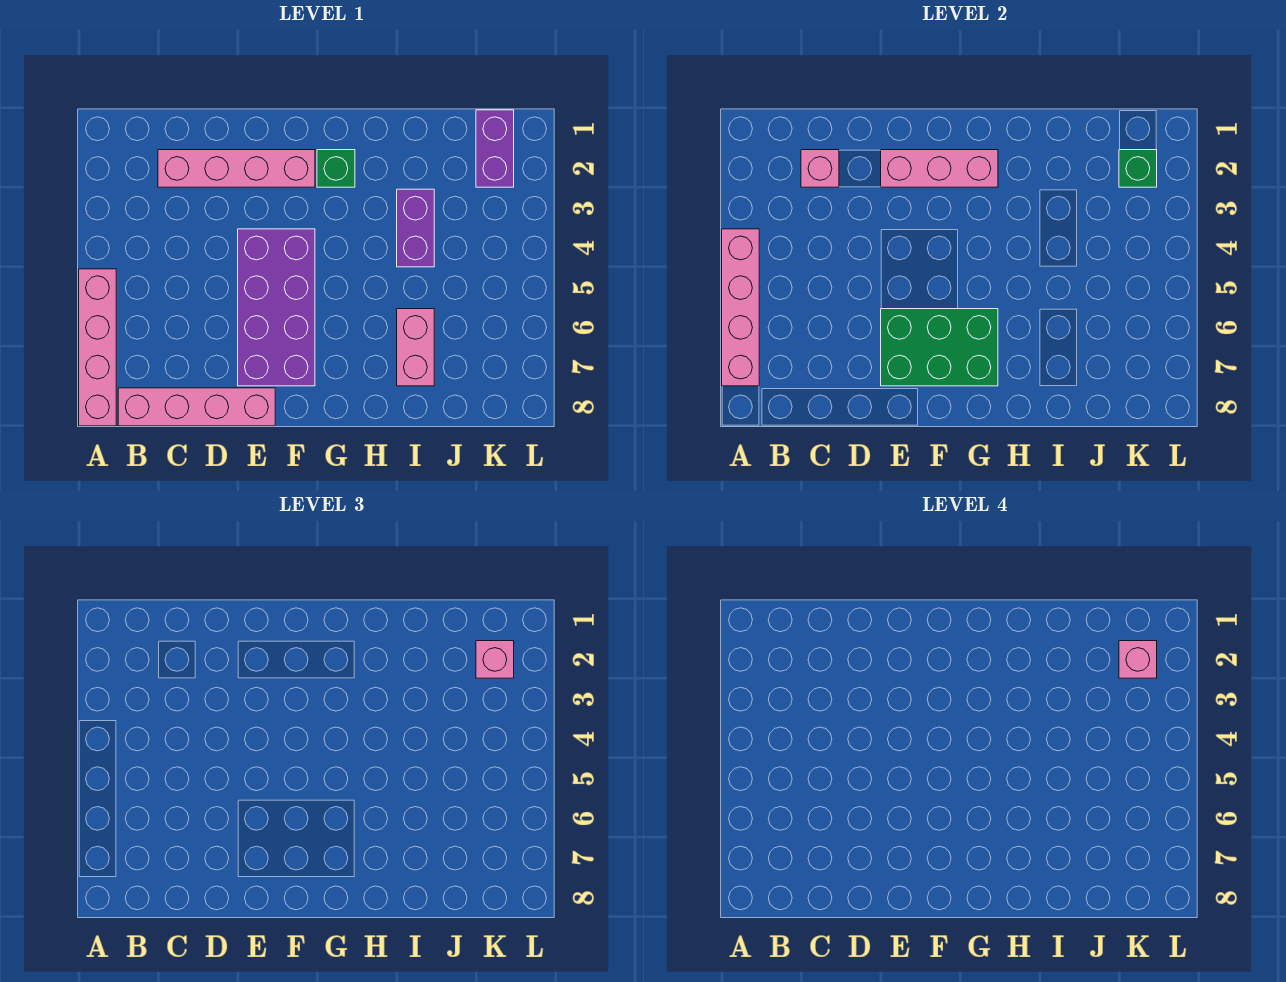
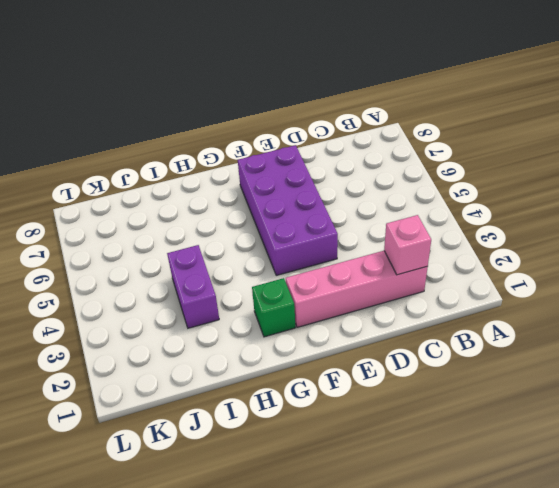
none -> pink 1x4 brick [79,269,116,426]
none -> pink 1x4 brick [118,388,275,426]
none -> pink 1x2 brick [397,309,434,386]

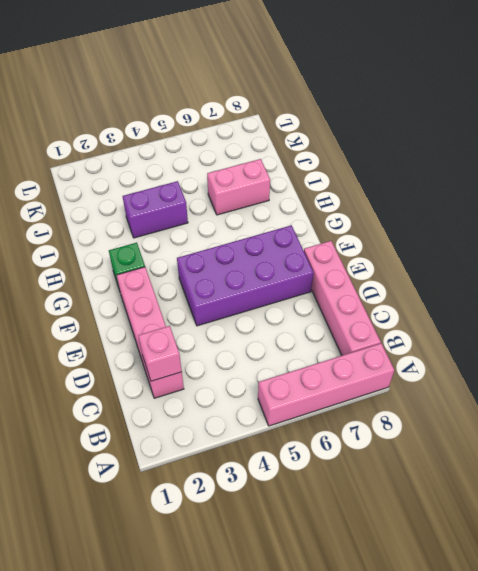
none -> purple 1x2 brick [476,110,514,187]
none -> pink 1x4 brick [722,229,759,386]
none -> pink 1x3 brick [881,150,998,187]

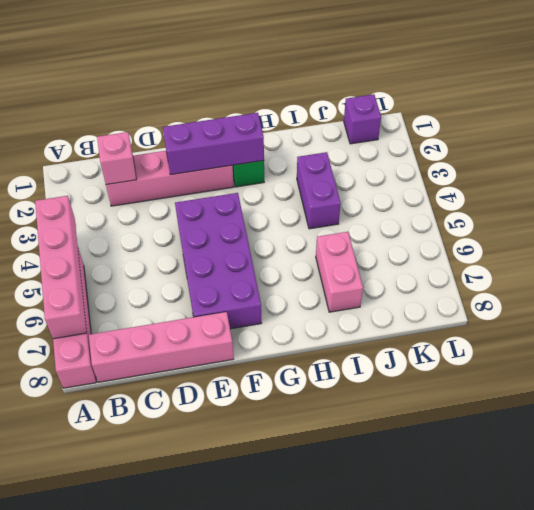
purple 1x3 brick [163,113,264,175] -> pink 1x3 brick [881,150,998,187]
purple 1x1 brick [344,94,381,144] -> purple 1x2 brick [476,110,514,187]
none -> green 2x3 brick [881,309,998,386]
none -> green 1x1 brick [1119,150,1157,187]
none -> pink 1x1 brick [476,641,514,678]

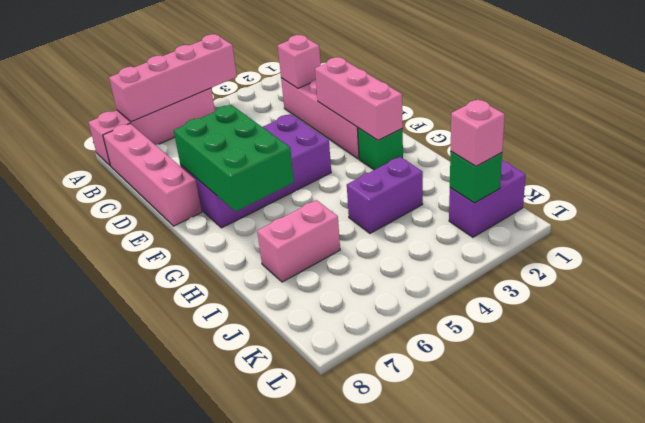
none -> pink 1x1 brick [1119,641,1157,678]

